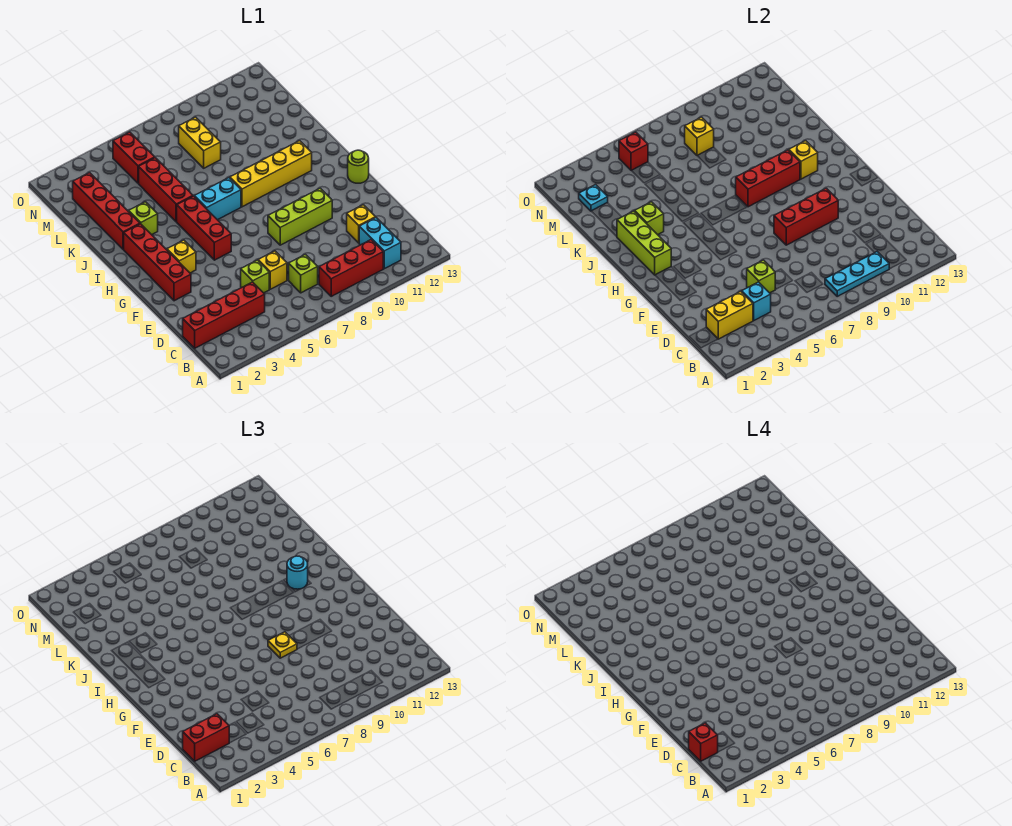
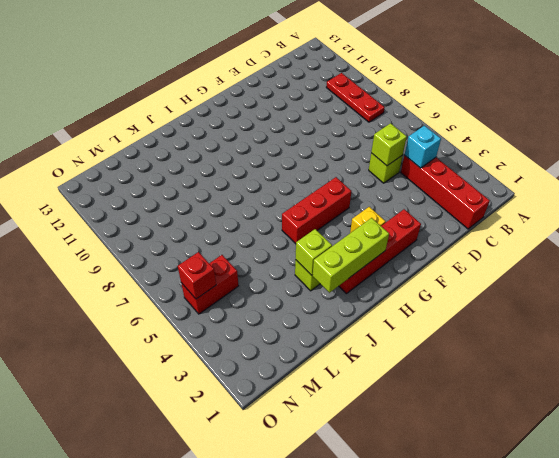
red 1x3 plate [326,73,385,122] -> red 1x3 brick [319,240,383,296]
none -> cyan 1x2 brick [359,218,401,269]
none -> lime 1x1 brick [289,254,318,293]
none -> yellow 1x1 brick [258,251,287,289]
none -> yellow 1x1 brick [347,205,376,243]

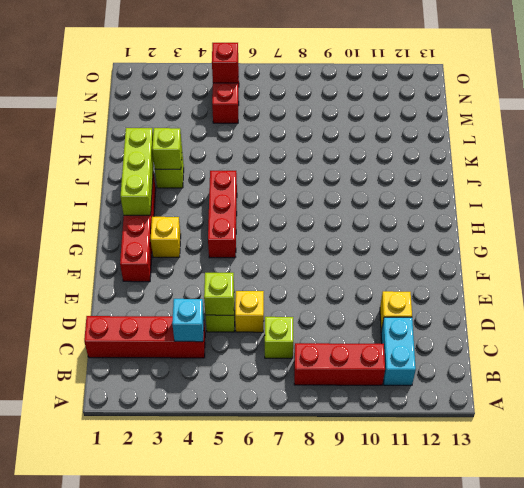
none -> lime 1x3 brick [268,188,332,245]
none -> lime 1x1 round brick [348,150,369,183]
none -> cyan 1x2 brick [194,178,241,220]
none -> yellow 1x4 brick [230,141,312,207]

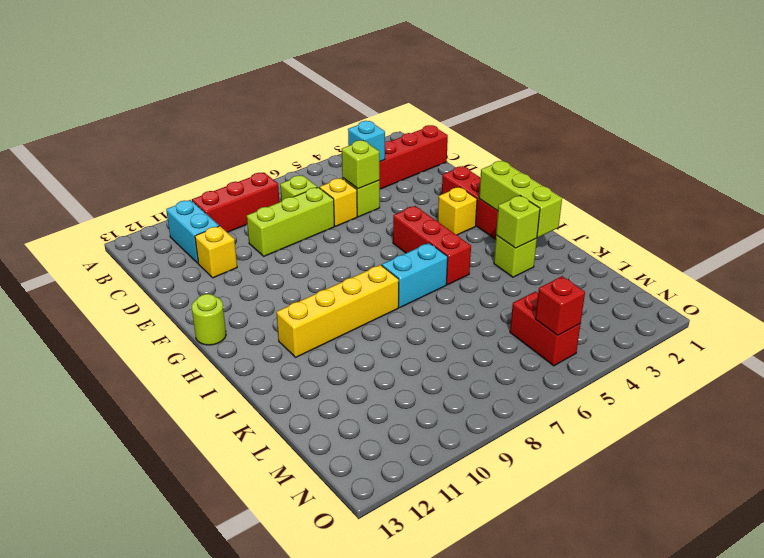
lime 1x3 brick [247,187,335,256] -> lime 1x3 brick moved to [268,188,332,245]
none -> red 1x4 brick [73,173,140,250]
none -> red 1x3 brick [139,158,193,222]
none -> yellow 1x2 brick [179,117,221,168]
none -> cyan 1x3 plate [825,252,889,296]

